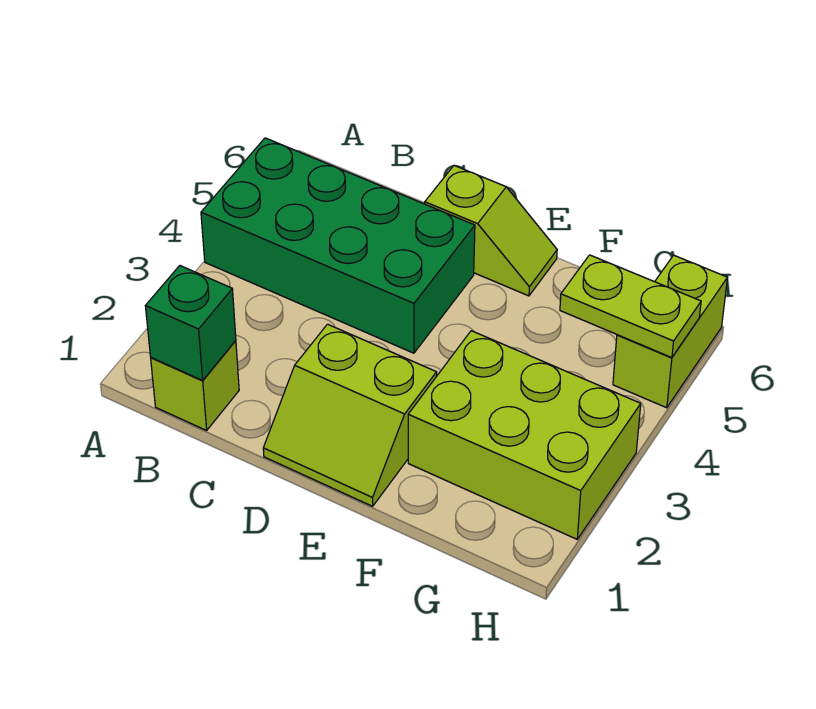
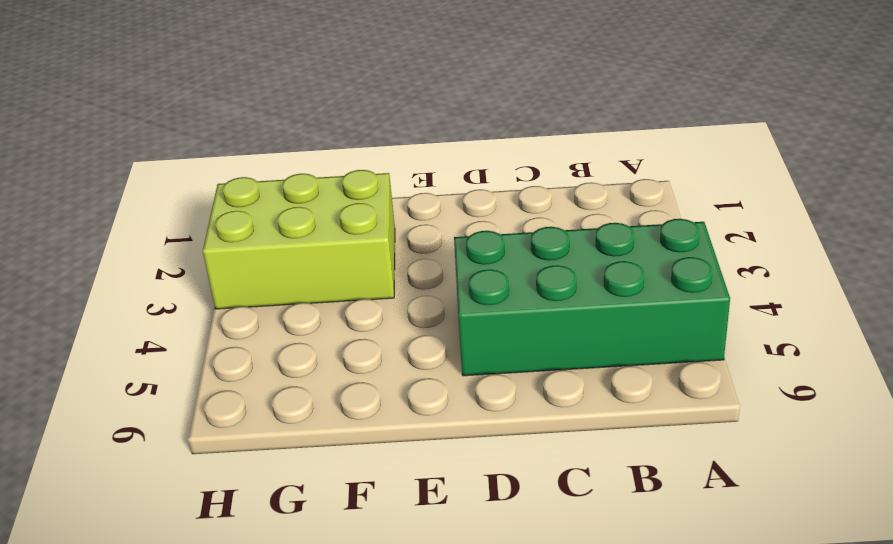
none -> lime 1x1 brick [151,341,239,430]
none -> lime 2x2 slope [263,324,437,506]

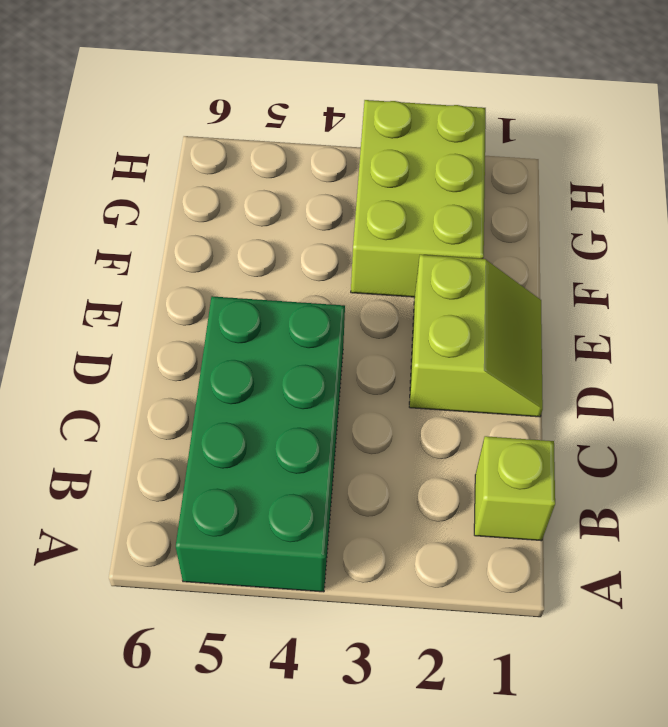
none -> lime 1x2 slope [425,166,557,296]
none -> lime 1x2 brick [613,255,727,408]

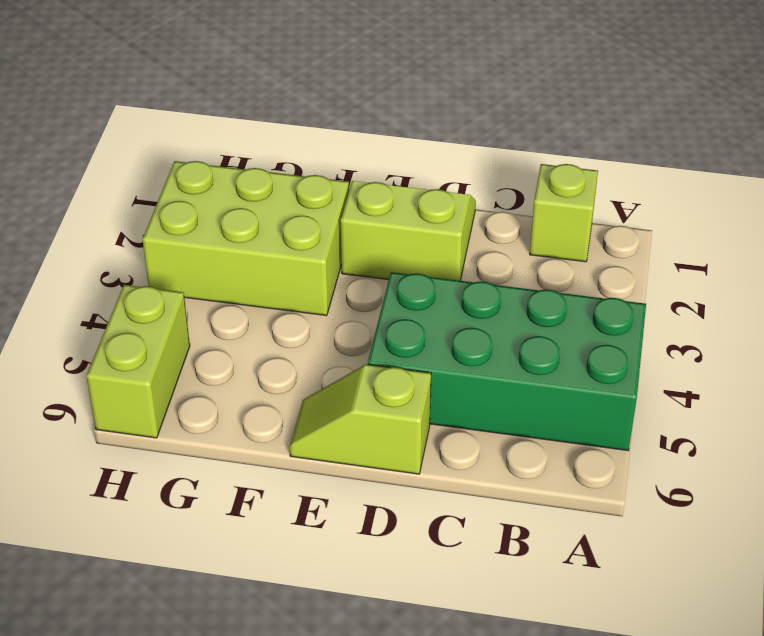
none -> green 1x1 brick [145,266,236,380]
none -> lime 1x2 plate [560,255,701,358]

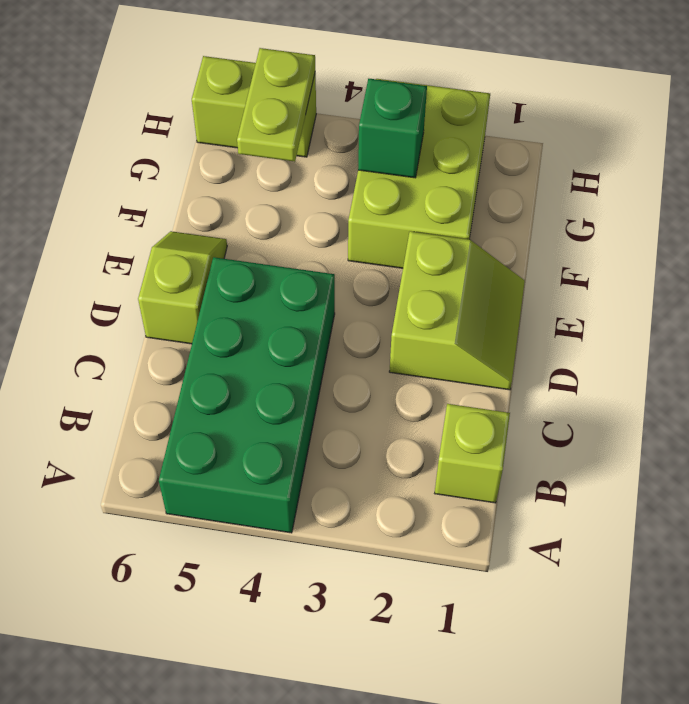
green 1x1 brick [358,79,427,178] -> green 1x1 brick moved to [145,266,236,380]

